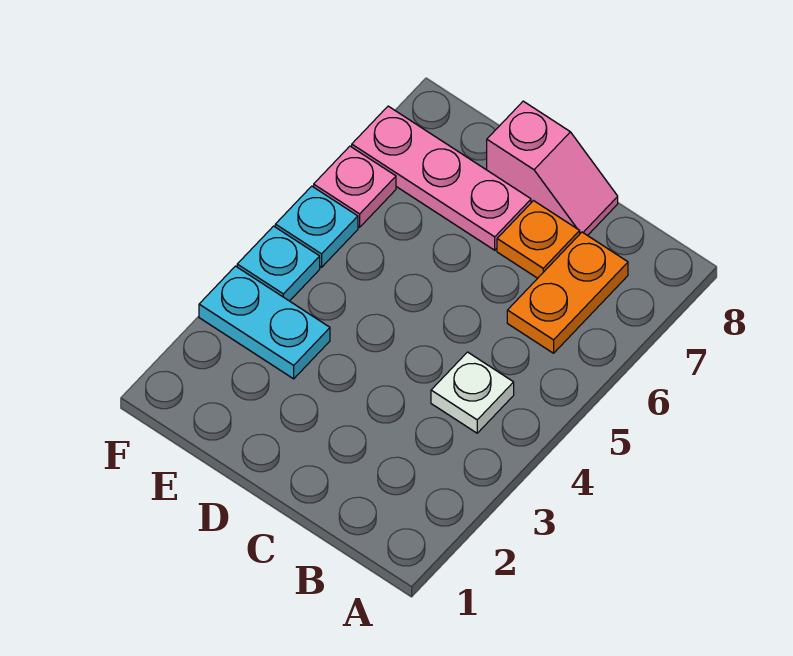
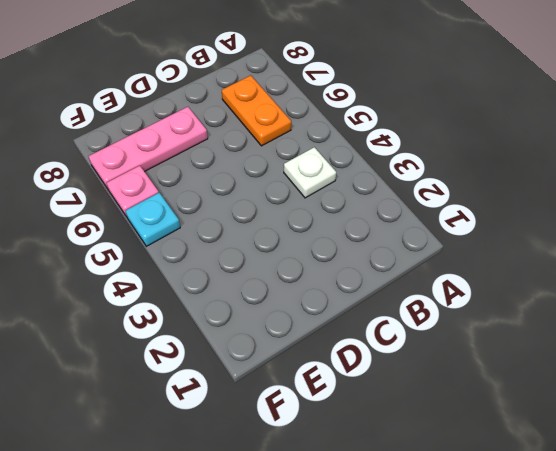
none -> orange 1x1 plate [497,201,580,278]
none -> pink 1x2 slope [487,101,618,236]

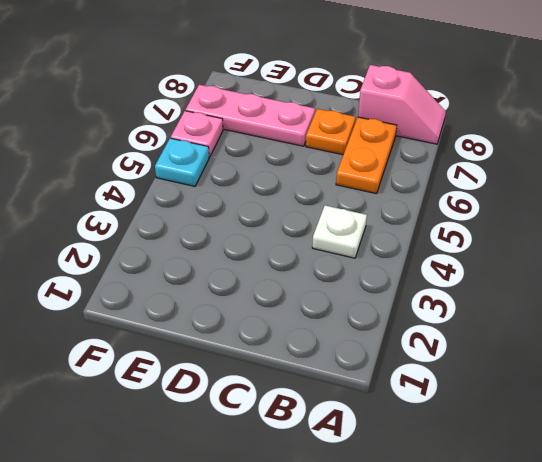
pink 1x2 slope [358,65,446,144] -> pink 1x2 slope moved to [487,101,618,236]
none -> cyan 1x2 plate [199,266,330,379]
none -> cyan 1x1 plate [237,226,320,301]

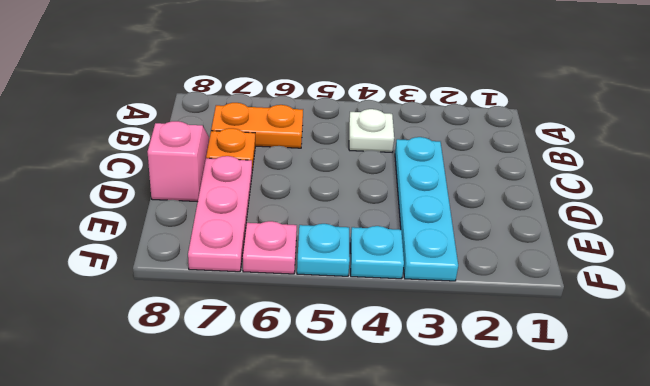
cyan 1x4 plate [395,137,458,281] -> cyan 1x2 plate [199,266,330,379]

